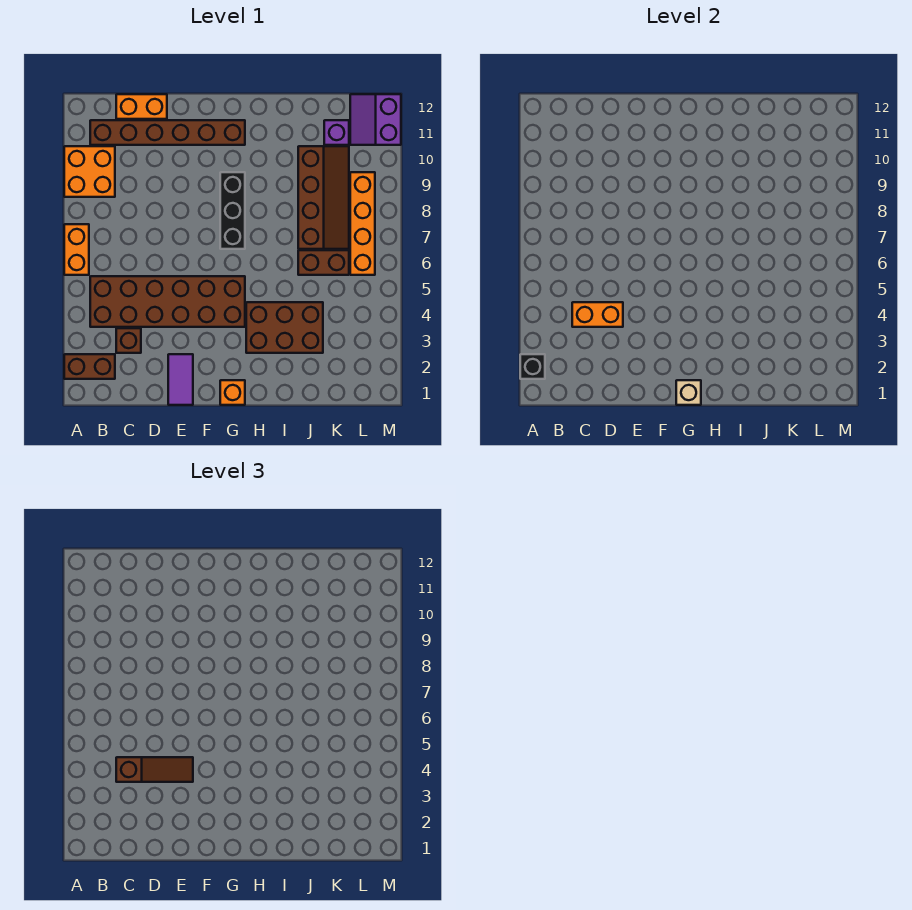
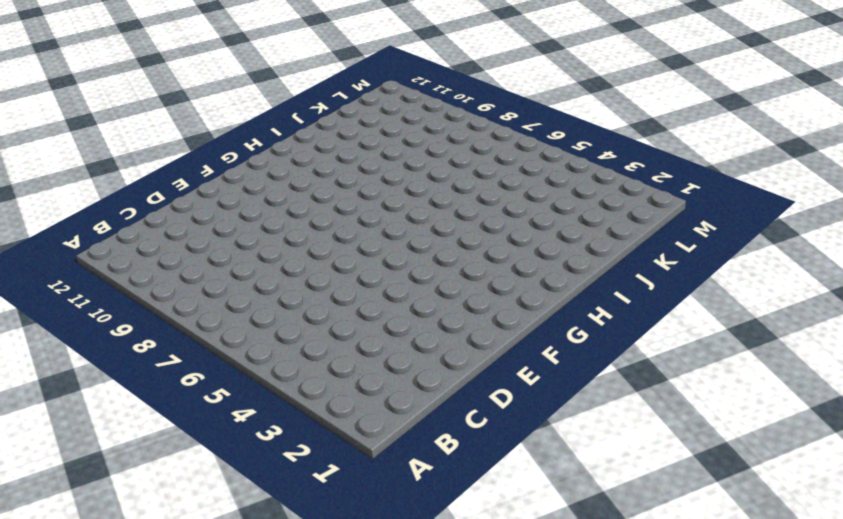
none -> brown 1x2 brick [64,354,115,379]
none -> orange 1x2 brick [64,224,89,275]
none -> orange 2x2 brick [64,146,115,197]

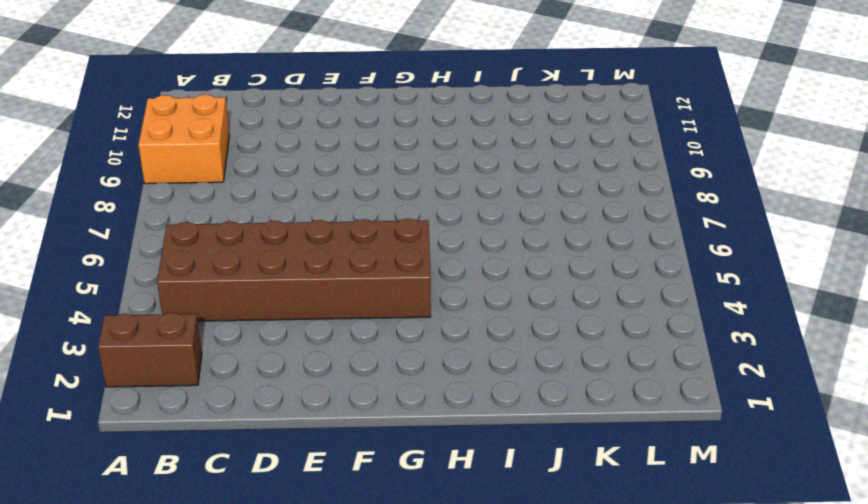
none -> orange 1x2 brick [64,224,89,275]
none -> brown 1x6 brick [90,120,245,145]
none -> brown 1x1 brick [116,328,141,353]

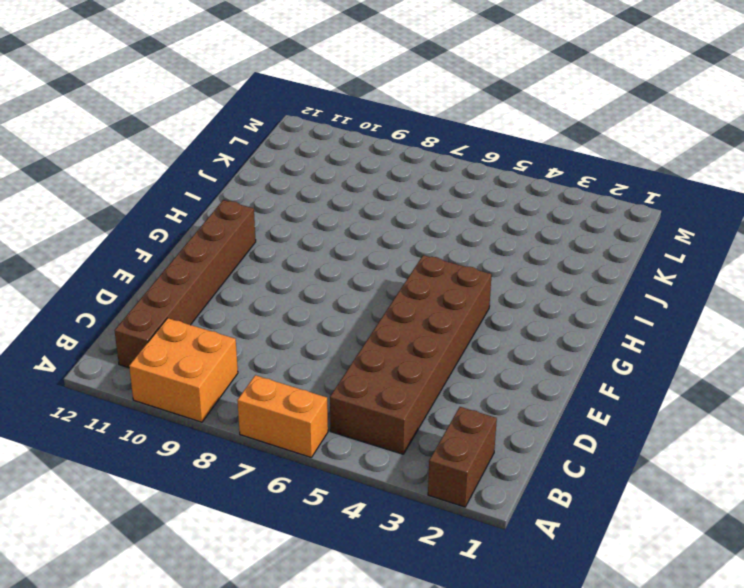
none -> brown 1x1 brick [116,328,141,353]
none -> orange 1x2 brick [116,94,167,119]
none -> purple 1x2 tile [168,354,193,405]

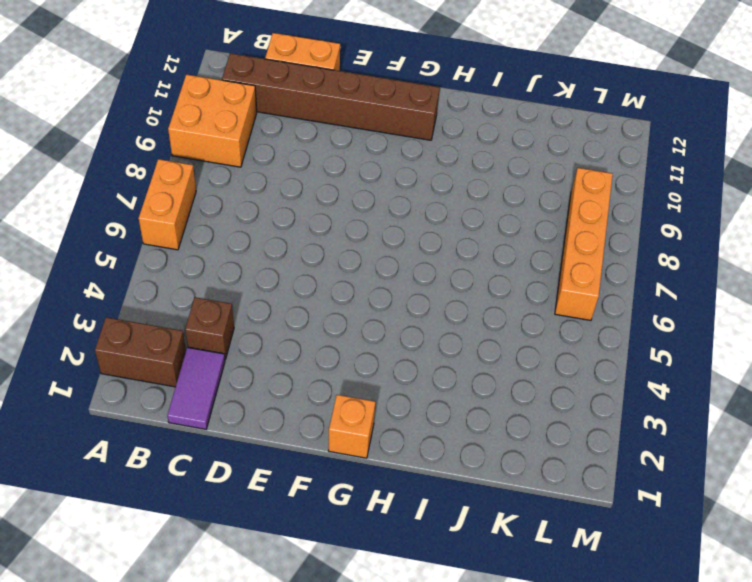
purple 1x2 tile [167,347,225,429] -> purple 1x2 tile moved to [168,354,193,405]
none -> brown 2x6 brick [90,276,245,327]
none -> black 1x3 brick [220,172,245,249]
none -> brown 2x3 brick [246,302,323,353]

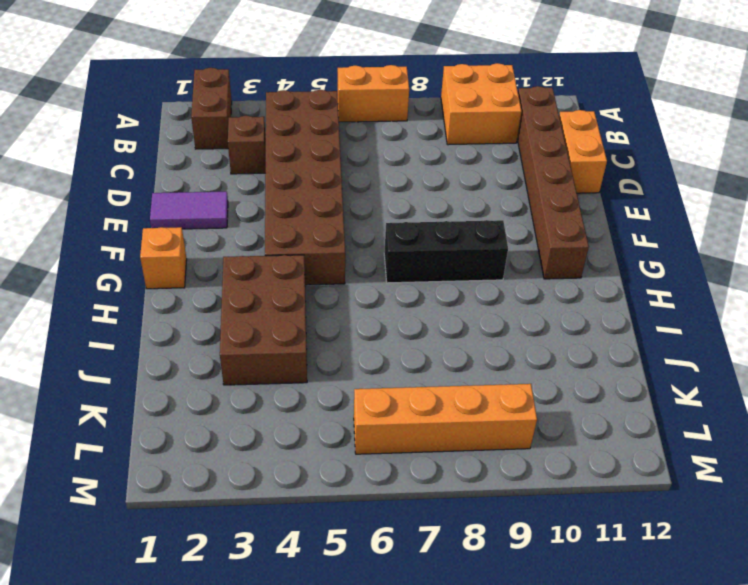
none -> brown 1x2 brick [298,250,349,275]
none -> brown 2x4 slope [298,146,349,249]
none -> purple 1x1 brick [324,120,349,145]

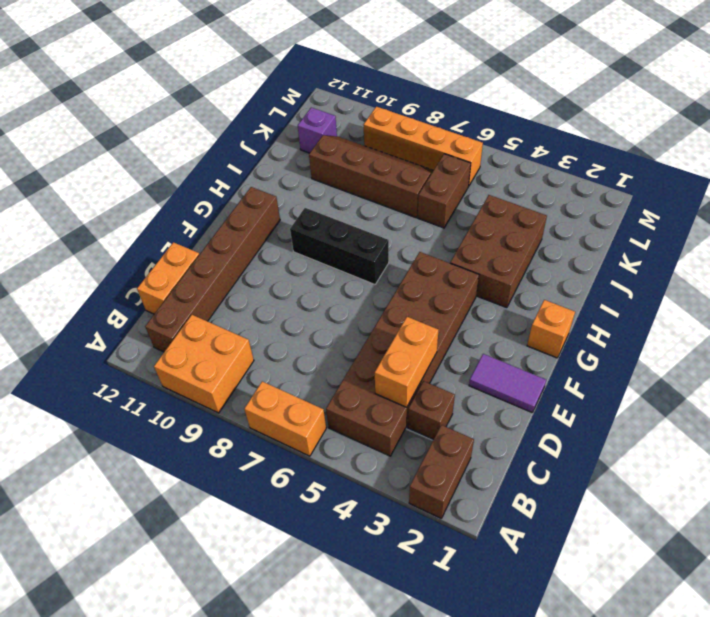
none -> purple 2x2 slope [350,94,401,145]
none -> black 1x1 brick [520,354,545,379]
none -> tan 1x1 brick [676,380,701,405]

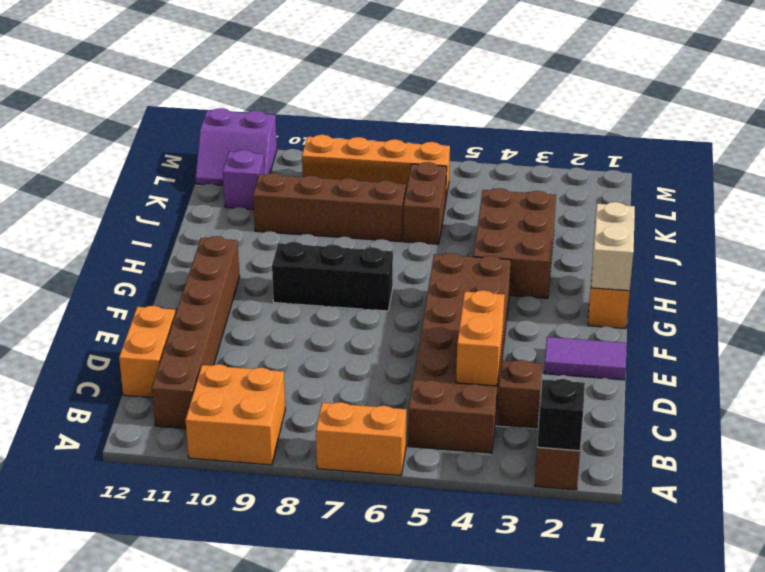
tan 1x2 brick [591,202,635,291] -> tan 1x1 brick [676,380,701,405]
none -> brown 1x3 slope [116,757,193,782]

